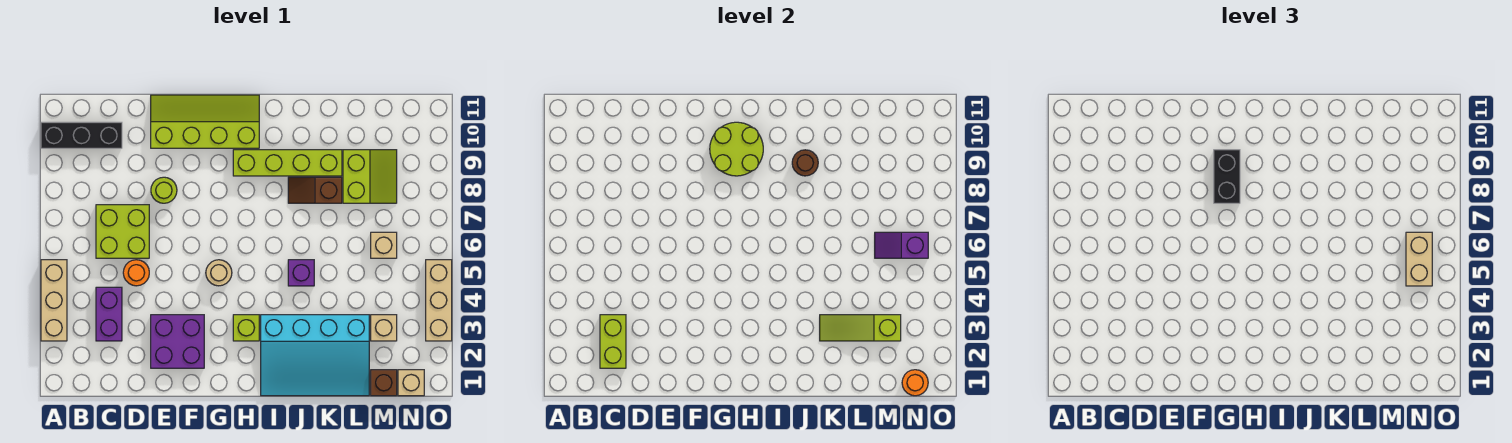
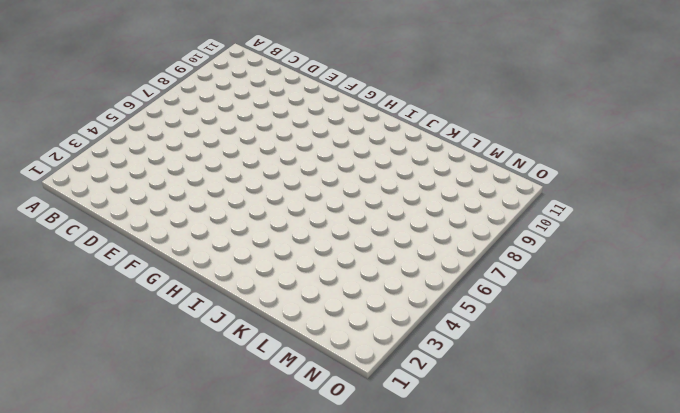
none -> tan 1x3 brick [41,260,67,341]
none -> black 1x3 brick [41,122,122,148]
none -> purple 1x2 brick [96,287,122,341]

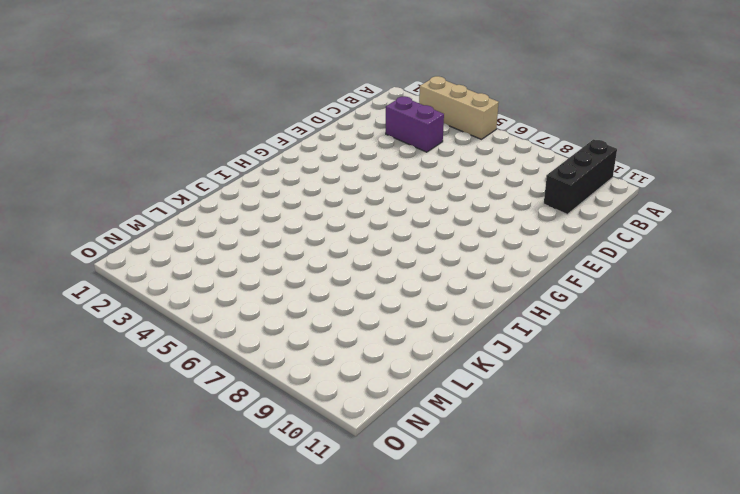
none -> lime 2x2 brick [96,205,149,258]
none -> orange 1x1 round brick [123,260,149,286]
none -> purple 2x2 brick [151,315,204,368]

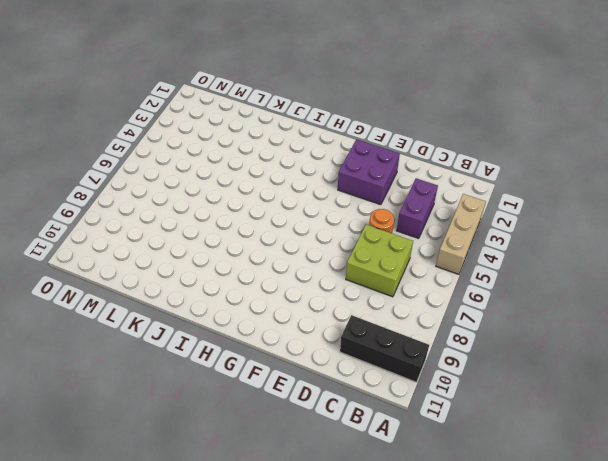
none -> lime 1x1 round brick [151,177,177,203]
none -> lime 2x4 slope [151,95,259,148]
none -> tan 1x1 round brick [206,260,232,286]

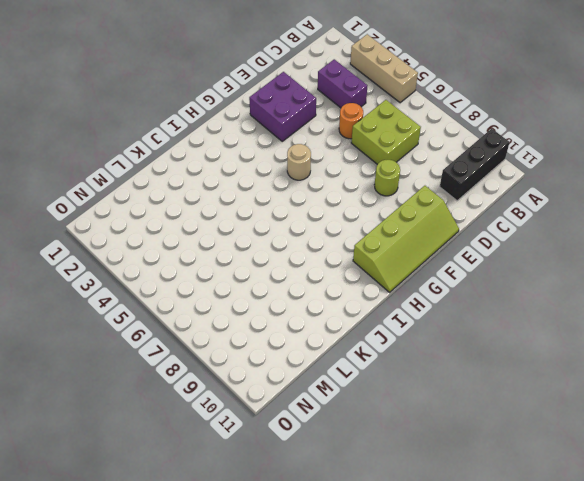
none -> lime 1x1 brick [233,315,259,341]
none -> lime 1x4 brick [233,150,342,176]
none -> cyan 3x4 slope [261,315,369,396]

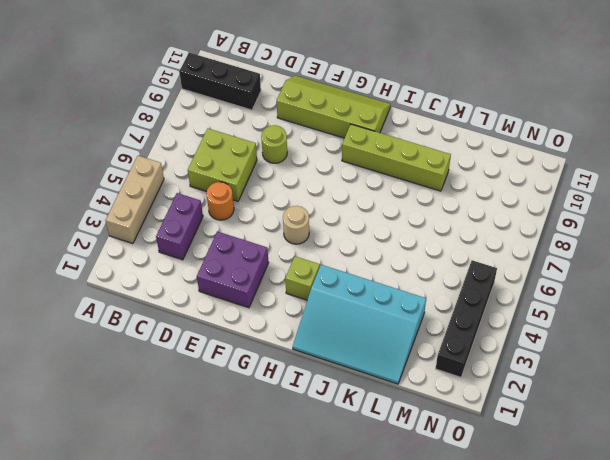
black 1x4 brick [436,260,497,377] -> none
none -> purple 1x1 brick [288,260,314,286]
none -> brown 1x2 slope [288,177,342,203]
none -> lime 2x2 slope [343,150,397,203]

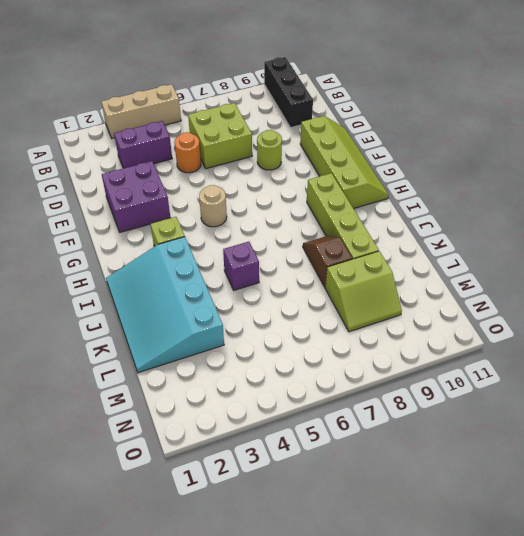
none -> brown 1x1 brick [371,370,397,396]
none -> tan 1x1 brick [371,315,397,341]
none -> tan 1x1 brick [371,232,397,258]

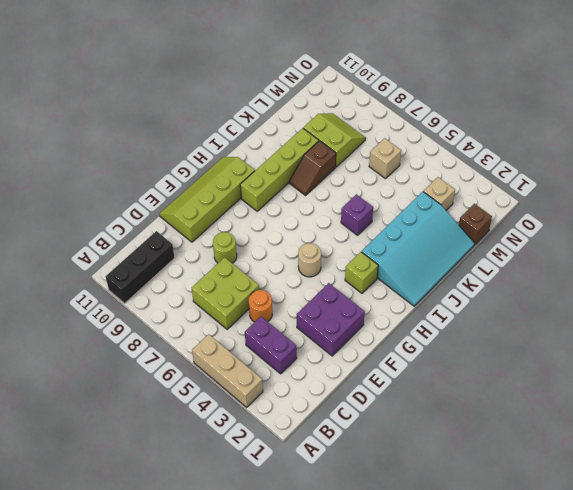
none -> tan 1x1 brick [398,370,424,396]
none -> tan 1x3 brick [426,260,452,341]
none -> lime 1x2 brick [600,315,626,368]

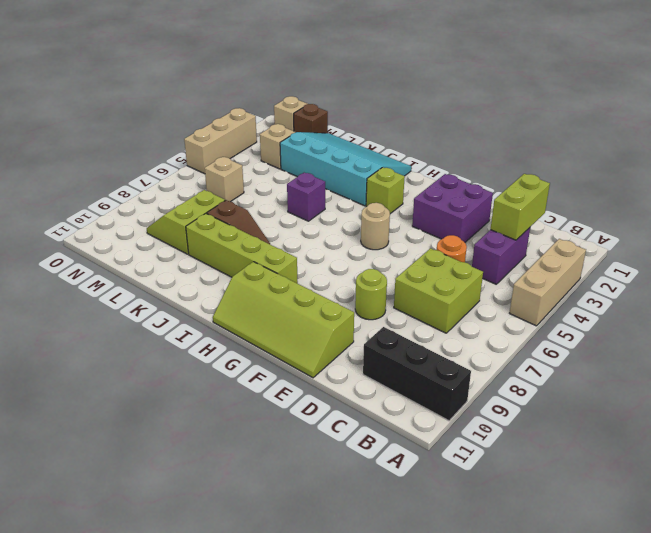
none -> lime 2x2 round brick [710,122,763,176]
none -> brown 1x1 round brick [792,150,818,176]
none -> lime 1x3 slope [820,315,901,341]

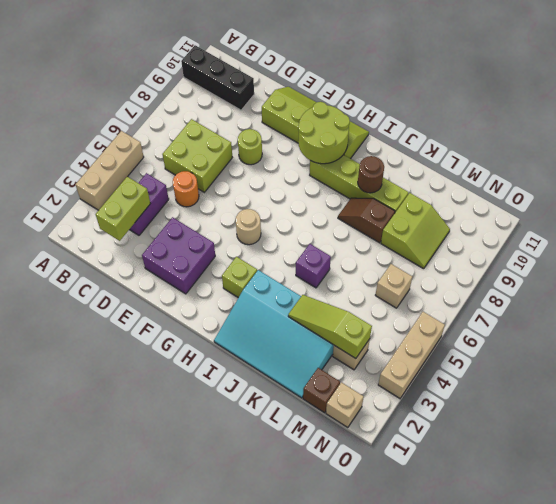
none -> purple 1x2 slope [875,232,928,258]
none -> orange 1x1 round brick [902,370,928,396]
none -> black 1x2 brick [1214,150,1240,203]

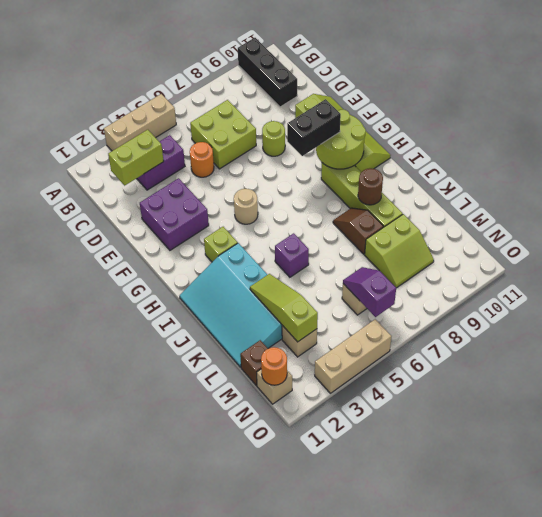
none -> tan 1x2 brick [1406,232,1432,286]

